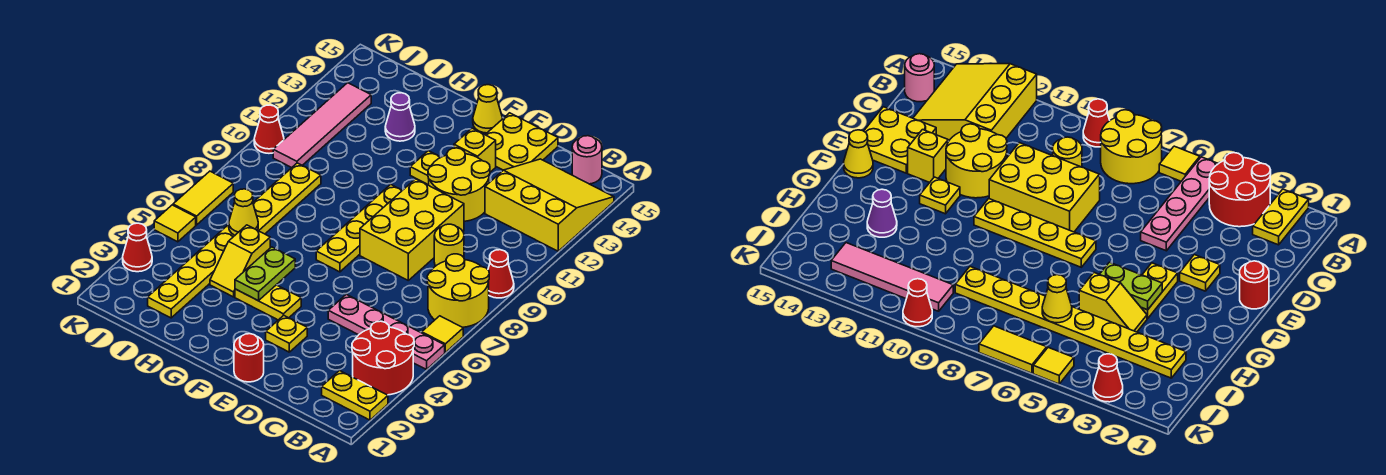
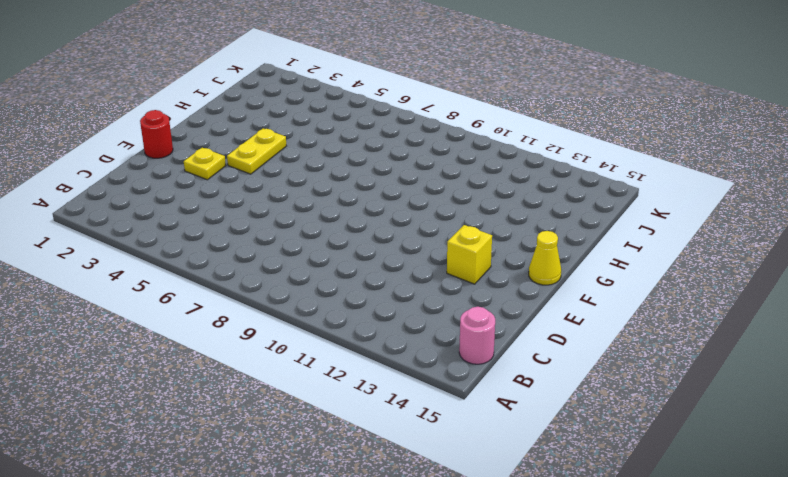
none -> yellow 1x2 plate [322,371,388,420]
none -> red 2x2 round brick [352,321,414,395]
none -> pink 1x4 plate [328,294,445,370]

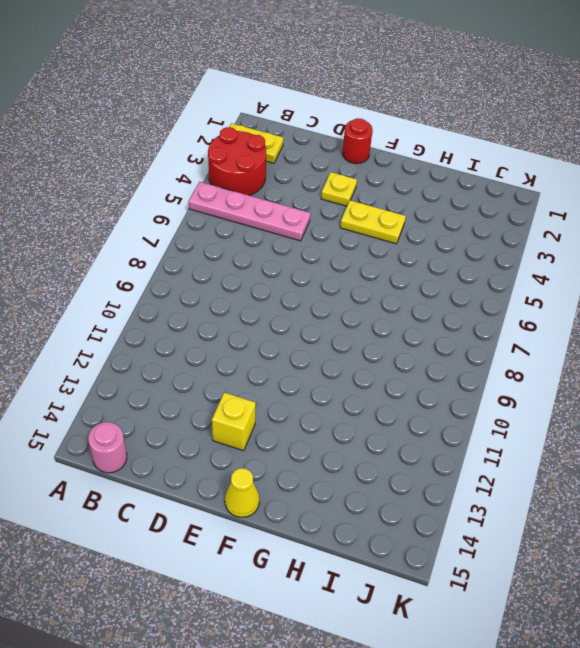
none -> yellow 1x1 tile [422,316,463,352]
none -> yellow 2x2 round brick [427,254,489,327]
none -> red 1x1 cone [488,250,514,298]

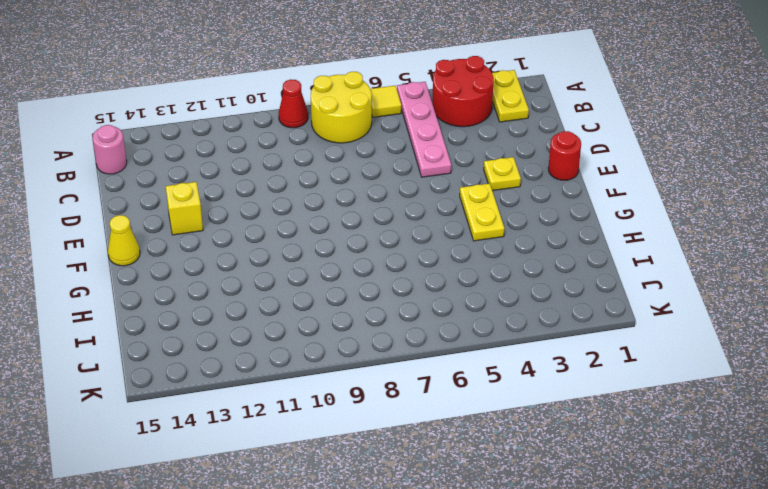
none -> yellow 3x3 slope [485,159,614,251]
none -> yellow 1x1 round brick [434,224,464,266]
none -> yellow 2x3 brick [360,179,464,280]

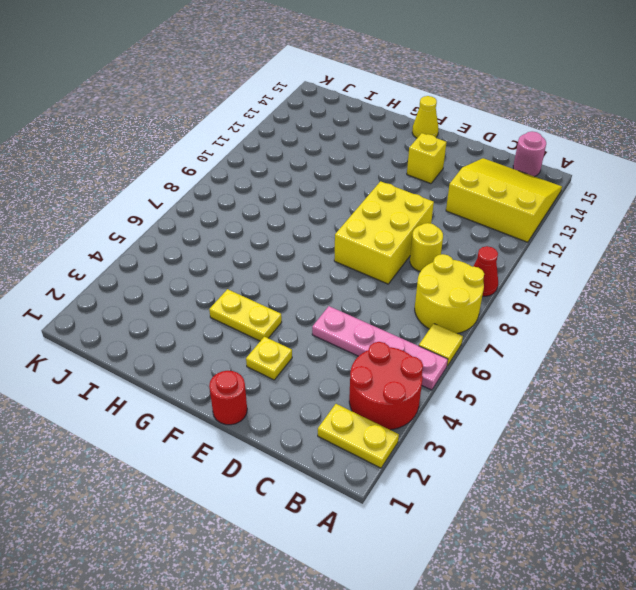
none -> yellow 2x2 round brick [428,148,490,221]
none -> yellow 2x2 plate [485,113,558,170]
none -> yellow 1x4 plate [316,184,402,272]

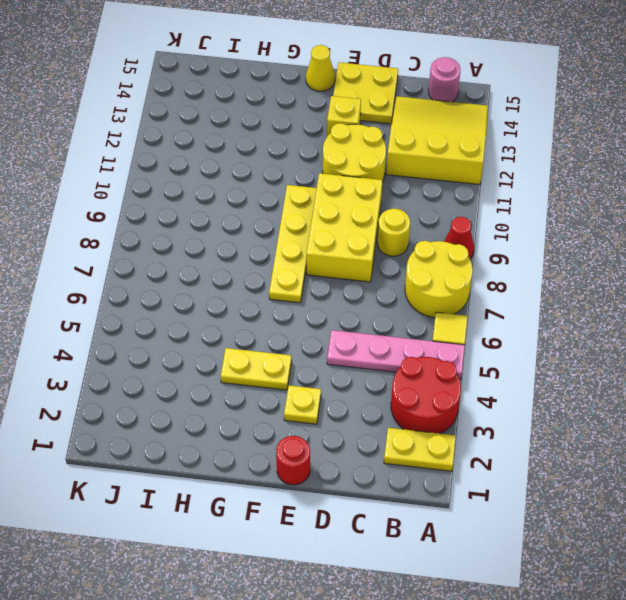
none -> yellow 1x1 plate [410,151,441,185]
none -> yellow 1x2 slope [210,225,270,297]
none -> purple 1x1 cone [385,93,415,141]

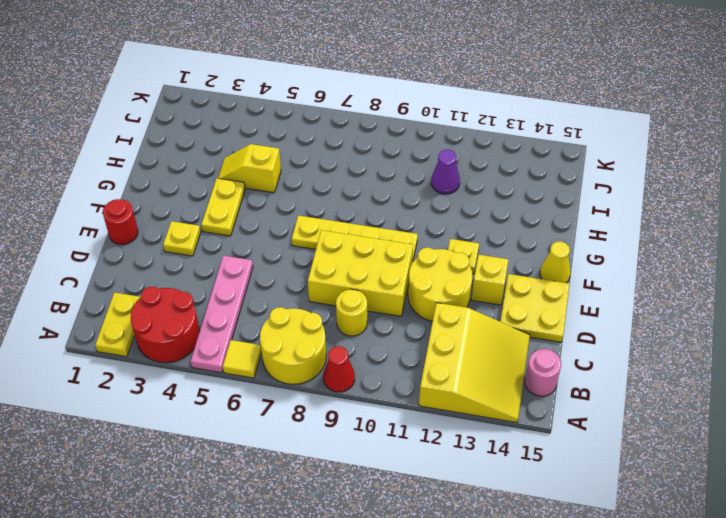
purple 1x1 cone [431,149,460,194] -> purple 1x1 cone moved to [385,93,415,141]
none -> yellow 1x8 plate [148,163,321,318]
none -> pink 1x4 tile [273,83,371,168]
none -> red 1x1 cone [123,223,152,272]

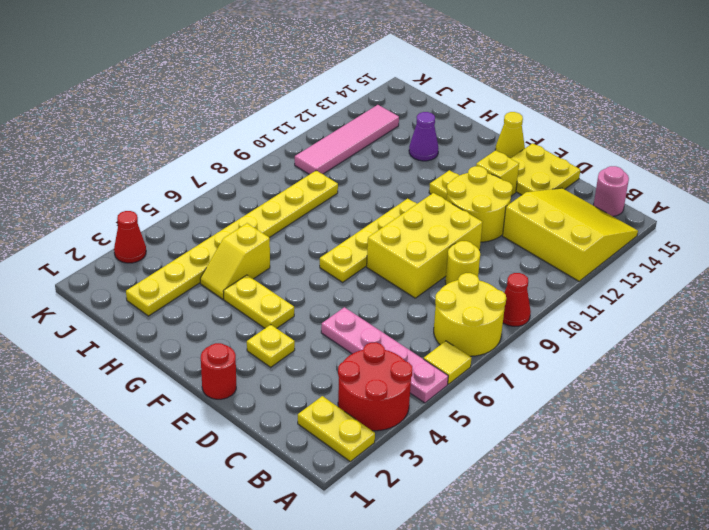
none -> yellow 1x1 tile [154,205,196,242]
none -> yellow 1x2 tile [173,171,233,225]
none -> red 1x1 cone [254,105,284,153]

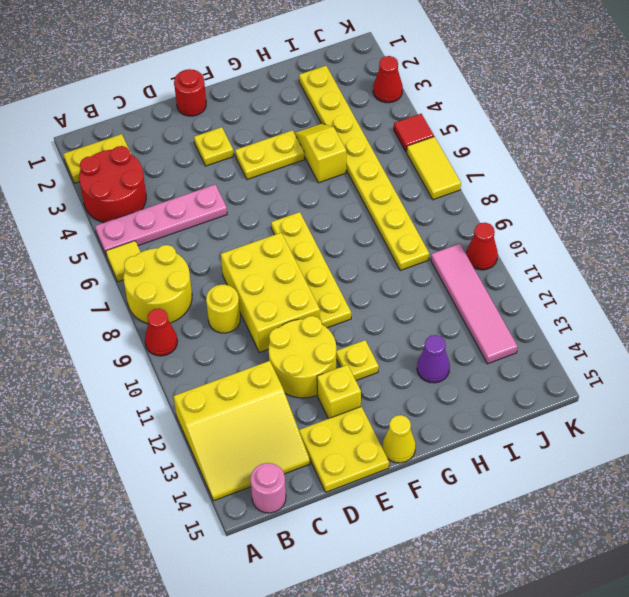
red 1x1 tile [394,114,434,152] -> yellow 1x1 tile [154,205,196,242]
none -> lime 1x2 plate [235,247,295,301]
none -> yellow 1x1 cone [229,189,258,235]

